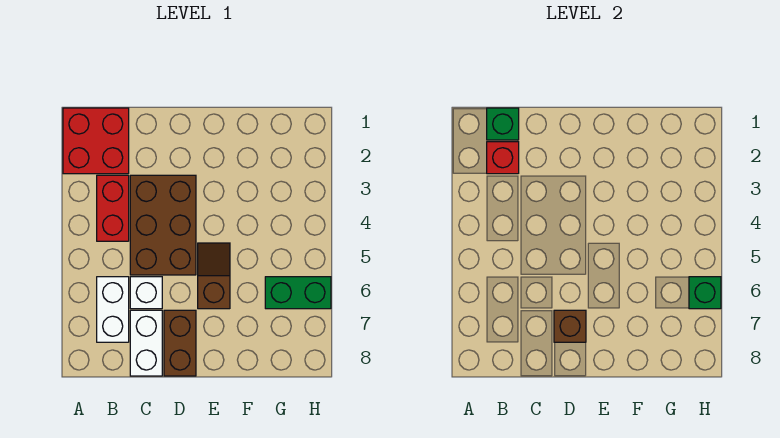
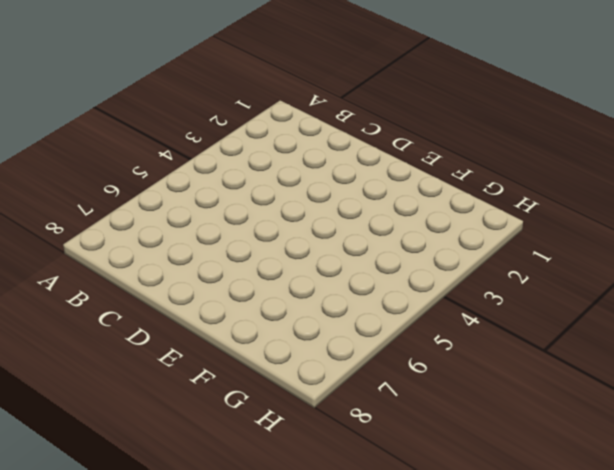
none -> red 2x2 brick [63,108,129,174]
none -> red 1x2 brick [97,175,129,241]
none -> white 1x2 brick [97,277,129,342]

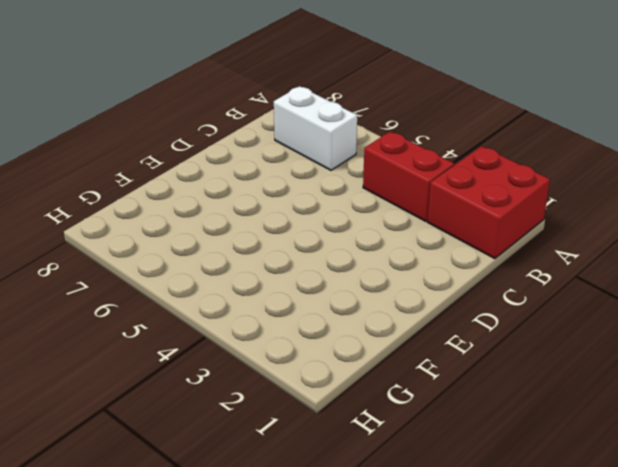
none -> brown 2x3 brick [130,175,196,275]
none -> white 1x1 brick [130,277,162,309]
none -> white 1x2 brick [130,310,162,376]

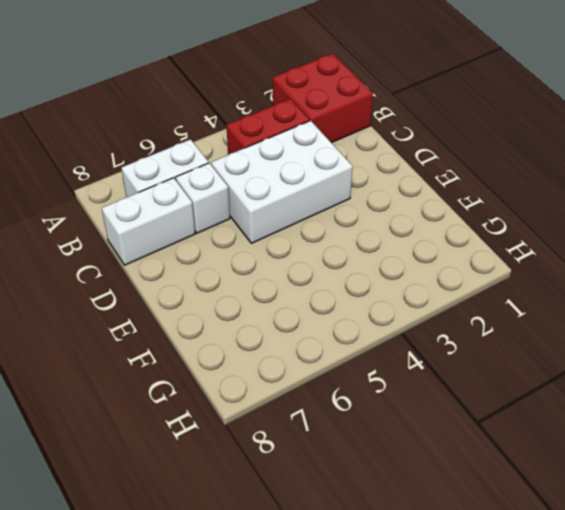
white 2x3 brick [211,121,353,243] -> brown 2x3 brick [130,175,196,275]
none -> brown 1x2 brick [164,310,196,376]
none -> brown 1x2 slope [198,243,230,309]
none -> green 1x2 brick [265,277,331,309]

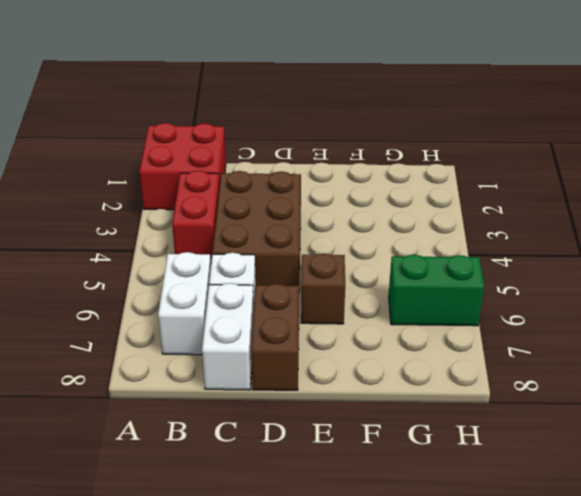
none -> green 1x1 brick [487,108,519,140]
none -> red 1x1 brick [487,142,519,174]
none -> brown 1x1 brick [554,310,586,342]

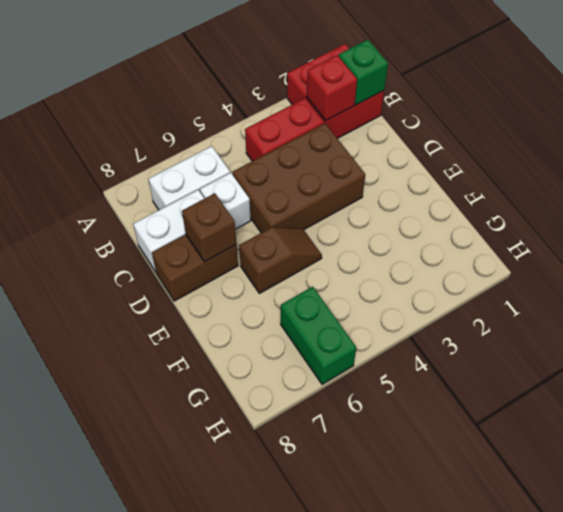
none -> green 1x1 brick [689,277,721,309]

